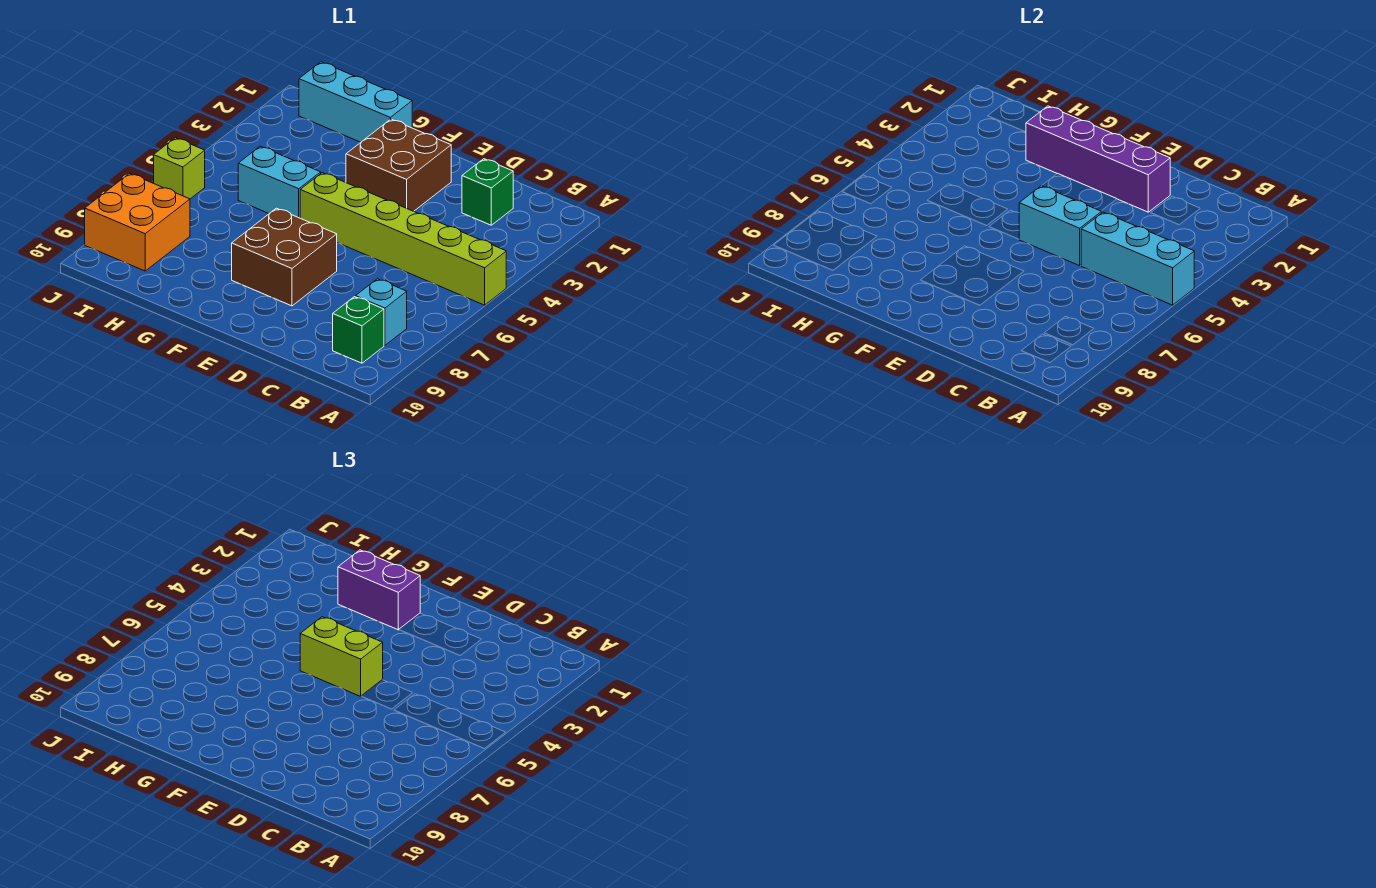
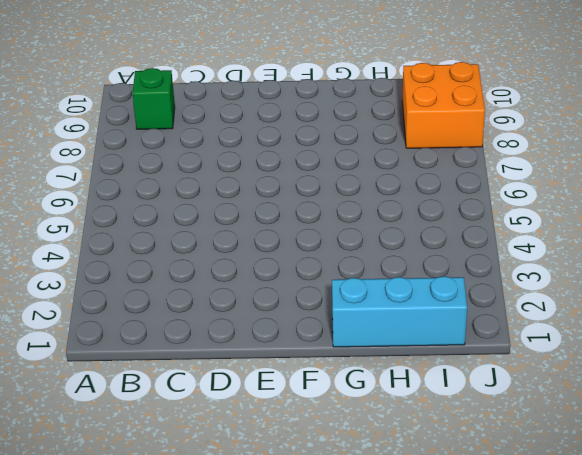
none -> lime 1x6 brick [300,173,506,305]
none -> cyan 1x1 brick [356,279,407,345]
none -> green 1x1 brick [462,159,513,225]

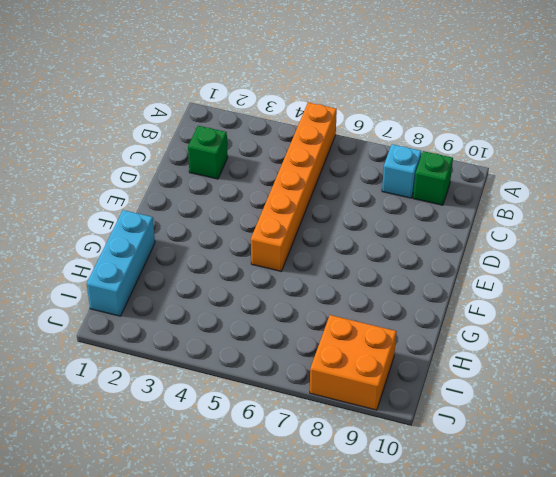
orange 1x6 brick [251,102,337,271] -> lime 1x6 brick [300,173,506,305]
none -> brown 2x2 brick [346,119,451,211]
none -> brown 2x2 brick [232,208,337,306]
none -> cyan 1x2 brick [238,146,321,218]

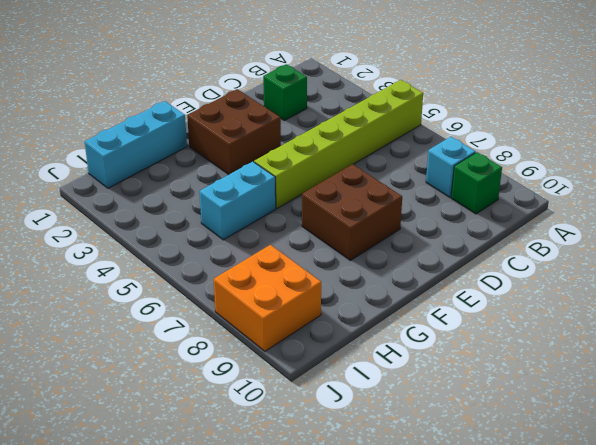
none -> lime 1x1 brick [154,138,205,199]
none -> cyan 1x3 brick [1081,212,1194,305]
none -> purple 1x4 brick [1026,106,1170,212]

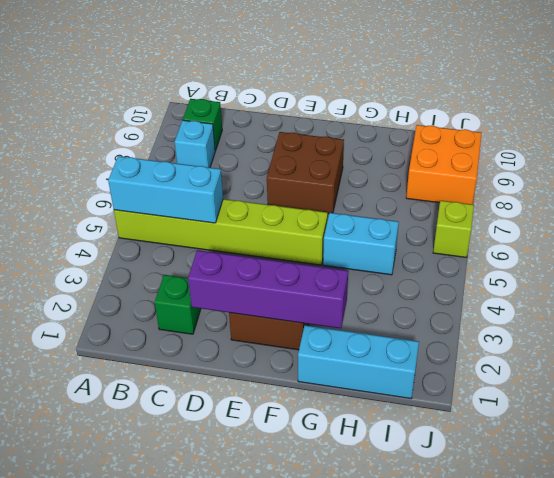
none -> cyan 1x2 brick [1019,186,1102,266]
none -> lime 1x2 brick [300,617,383,696]
none -> purple 1x2 brick [338,550,420,630]

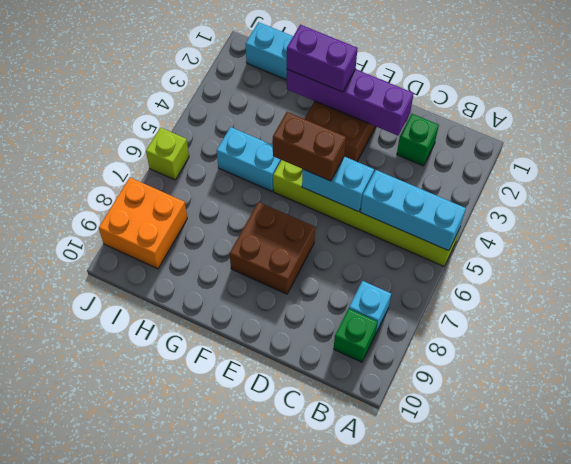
brown 1x2 brick [273,112,346,181] -> lime 1x2 brick [300,617,383,696]

